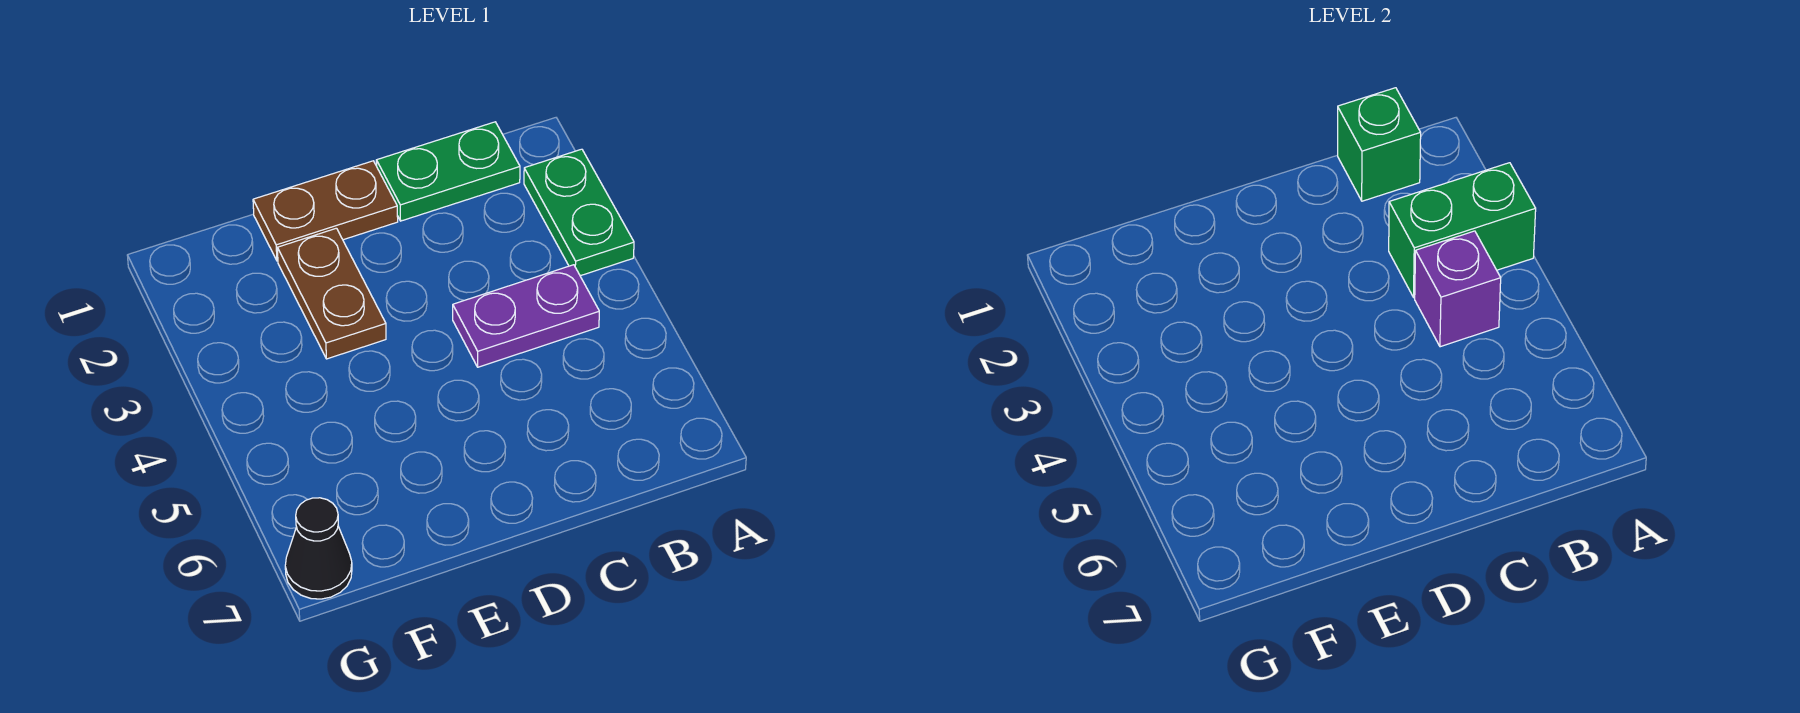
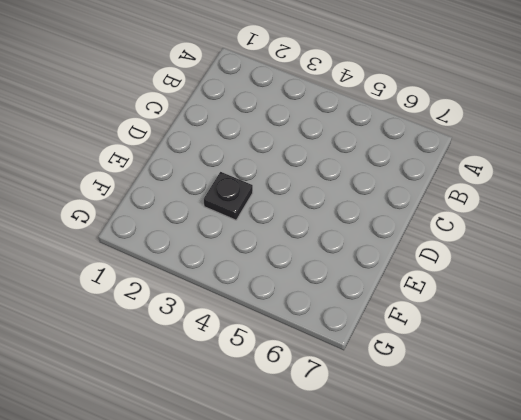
black 1x1 plate [204,172,253,220] -> brown 1x2 plate [277,228,386,359]
none -> green 1x2 plate [524,149,634,276]
none -> green 1x2 plate [376,122,520,221]

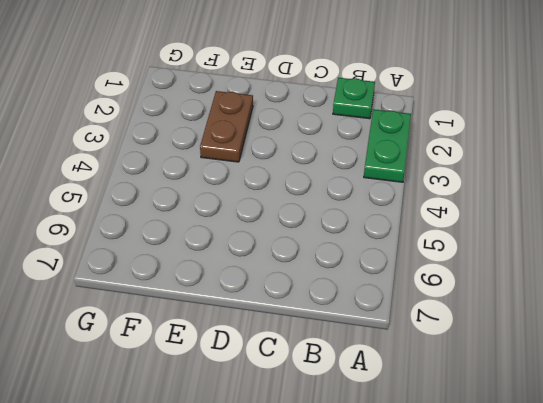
green 1x1 plate [333,78,375,119] -> green 1x2 plate [376,122,520,221]
none -> purple 1x2 plate [453,265,599,367]
none -> brown 1x2 plate [253,161,398,261]

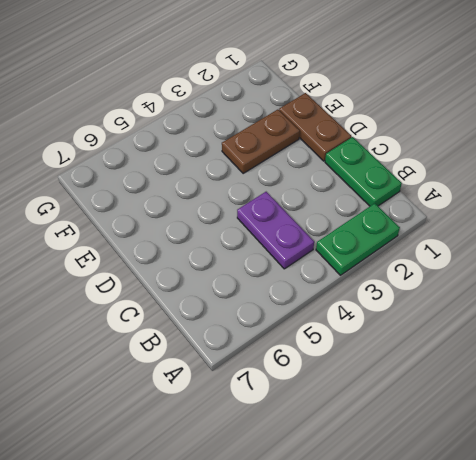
none -> black 1x1 cone [285,498,352,599]
none -> green 1x2 brick [1389,163,1536,297]

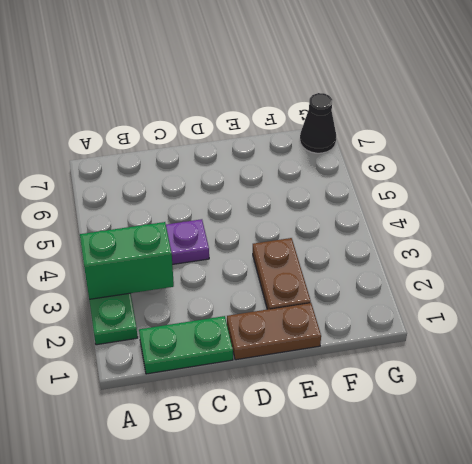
none -> green 1x1 brick [1338,88,1421,201]
none -> purple 1x1 brick [1415,231,1501,347]

